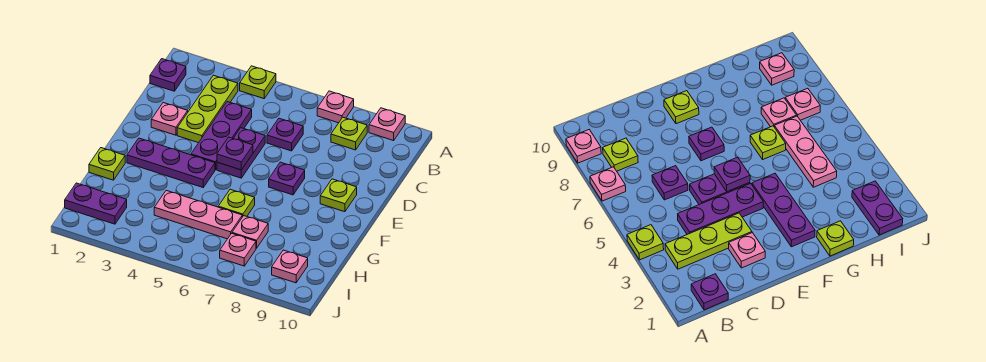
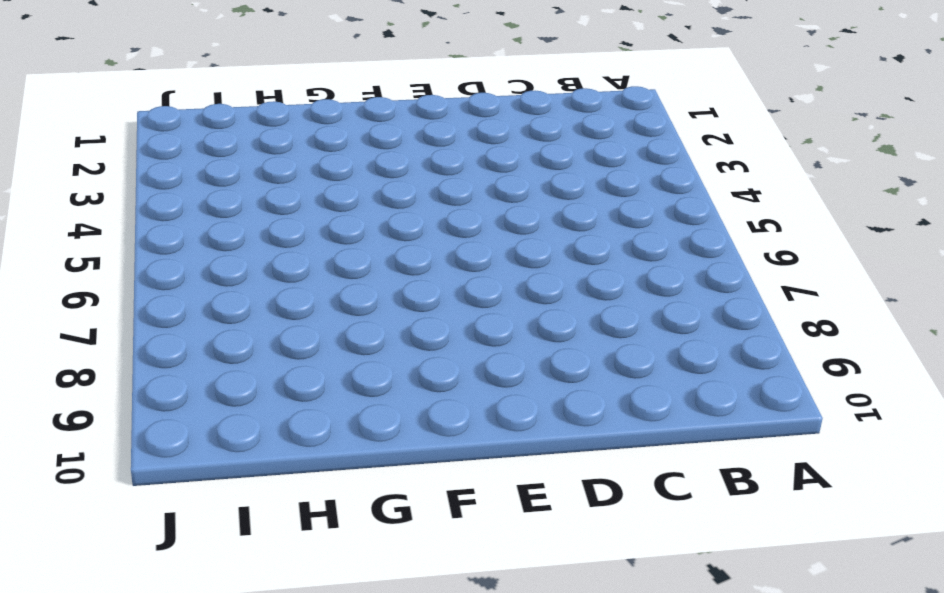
none -> lime 1x1 plate [240,66,276,99]
none -> pink 1x1 plate [317,91,354,123]
none -> pink 1x1 plate [369,108,405,141]

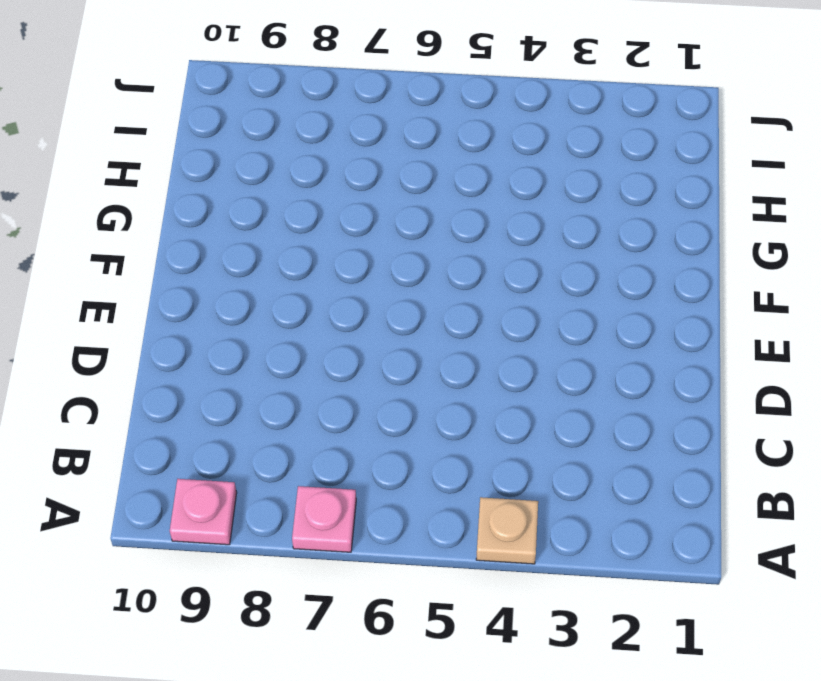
tan 1x1 plate [476,497,538,564] -> lime 1x1 plate [240,66,276,99]
none -> purple 1x1 plate [150,59,186,91]
none -> lime 1x3 plate [177,75,238,143]
none -> lime 1x1 plate [331,117,367,150]

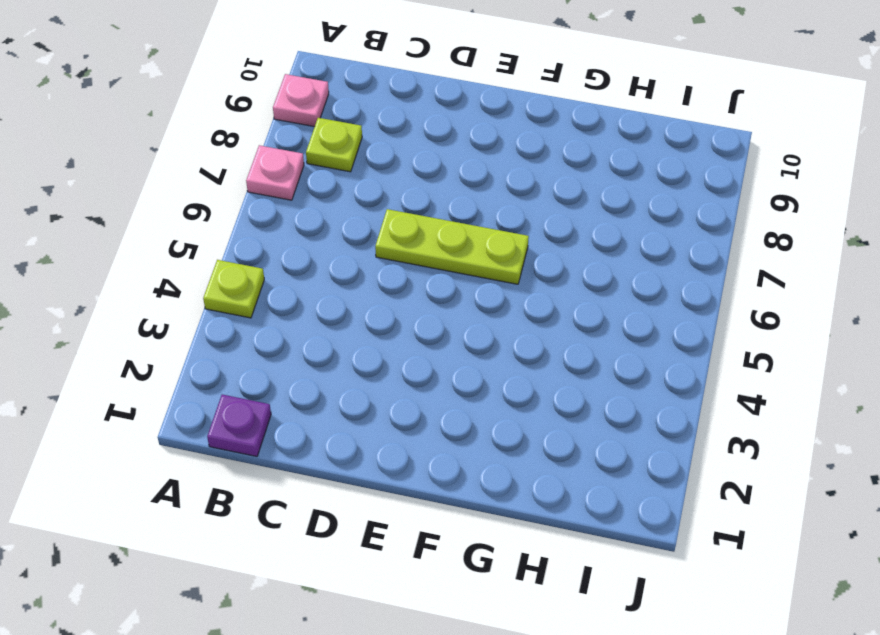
lime 1x3 plate [375,209,529,284] -> lime 1x3 plate moved to [177,75,238,143]
none -> purple 1x3 plate [191,102,252,170]
none -> purple 1x1 plate [267,118,303,151]
none -> pink 1x1 plate [151,103,188,135]

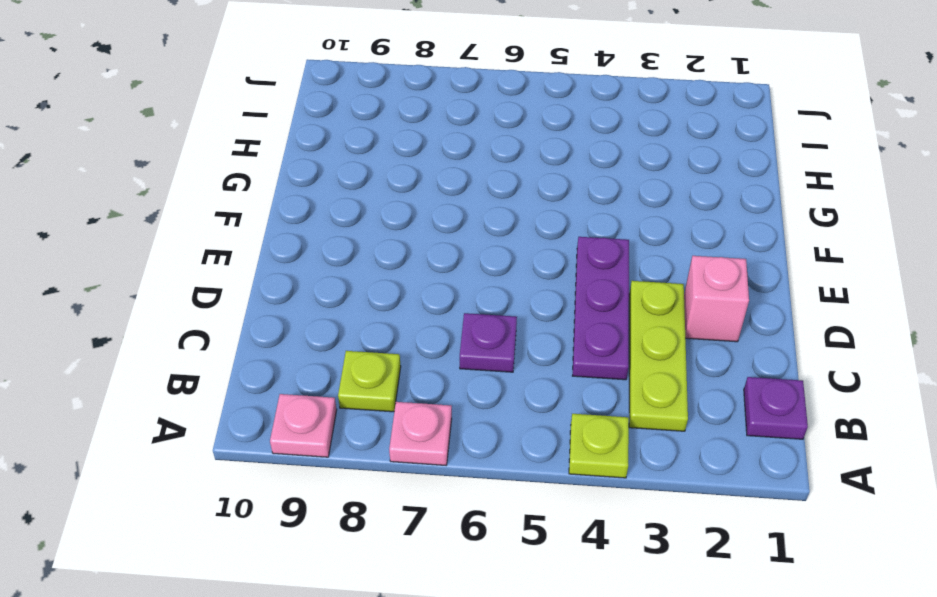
pink 1x1 brick [684,256,749,342] -> pink 1x1 plate [151,103,188,135]
none -> purple 1x2 plate [217,128,265,178]
none -> purple 1x1 plate [269,162,305,195]
none -> lime 1x1 plate [320,179,357,212]

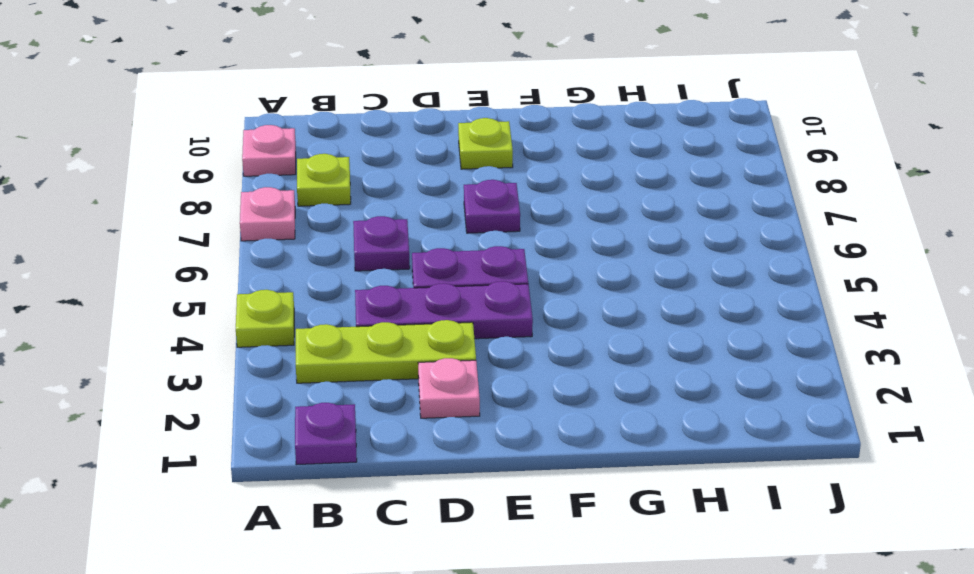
none -> purple 1x3 plate [127,138,215,187]
none -> lime 1x1 plate [89,148,125,180]
none -> lime 1x1 plate [218,189,255,217]

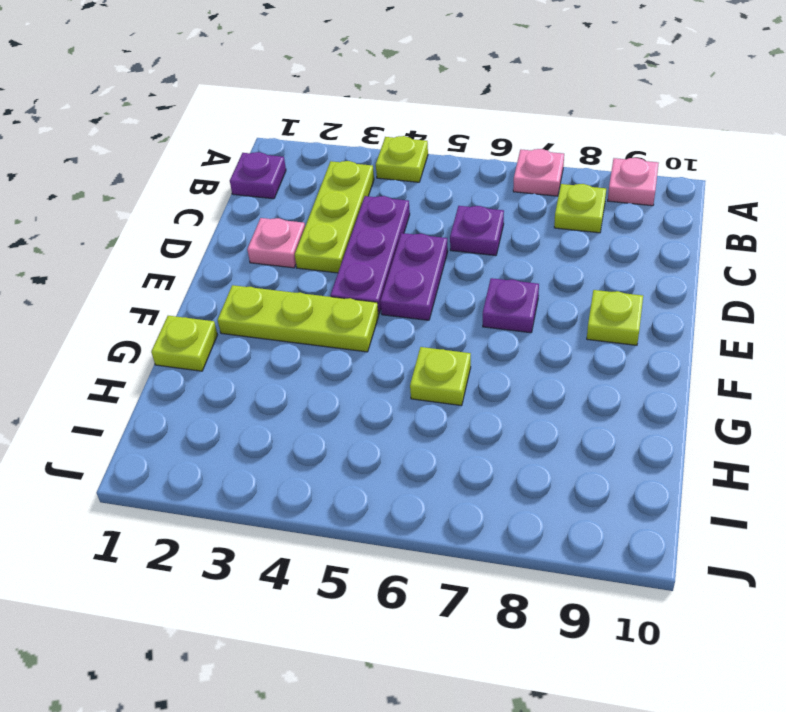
lime 1x3 plate [218,285,379,352] -> purple 1x3 plate [127,138,215,187]
none -> pink 1x3 plate [154,191,242,239]
none -> pink 1x1 plate [232,216,268,248]
none -> purple 1x2 plate [65,183,127,224]

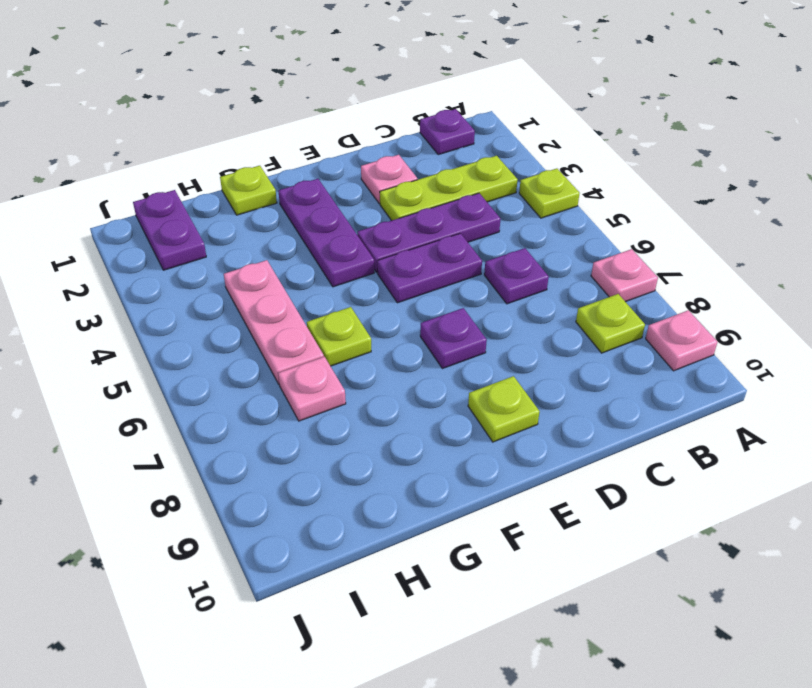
none -> pink 1x1 plate [220,233,256,266]
none -> pink 1x1 plate [272,250,308,283]
none -> purple 1x1 plate [217,137,253,170]

